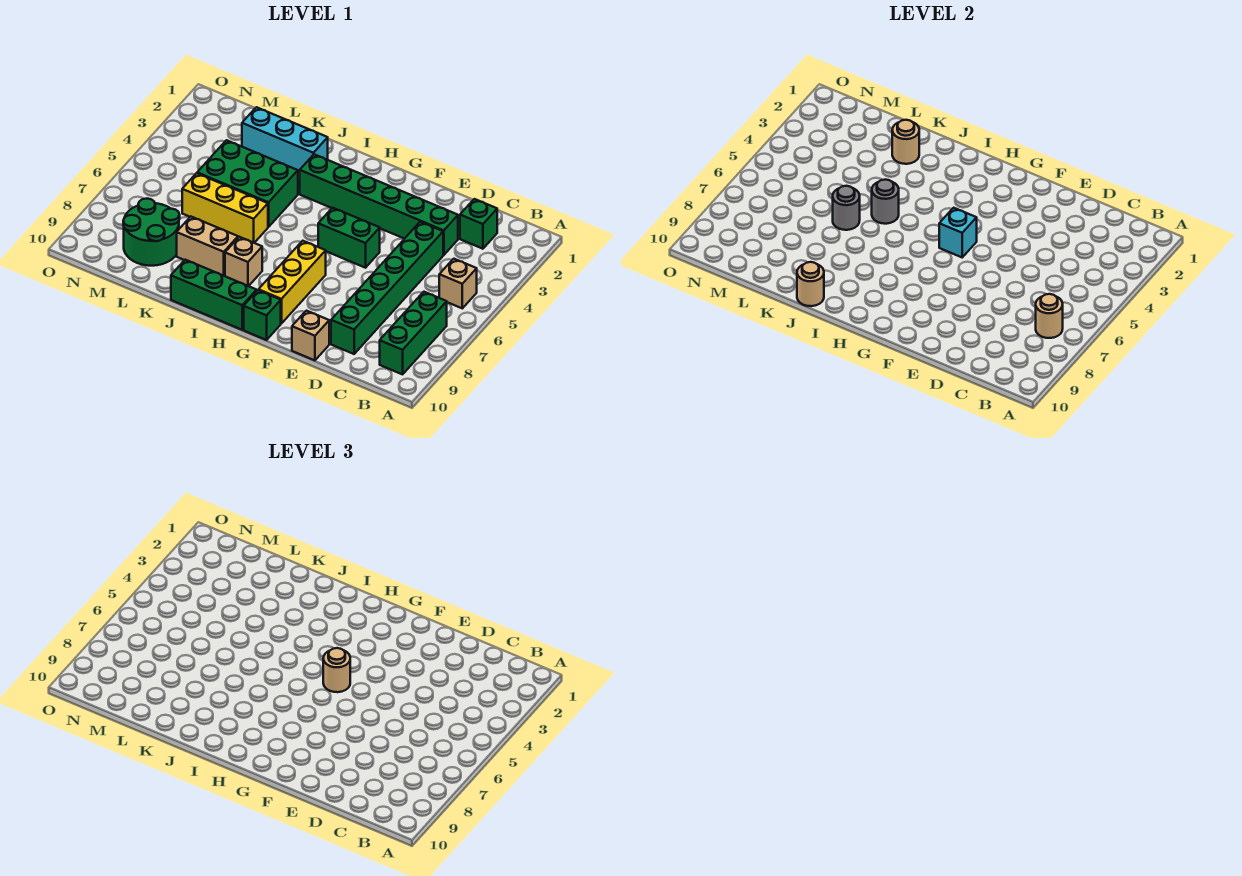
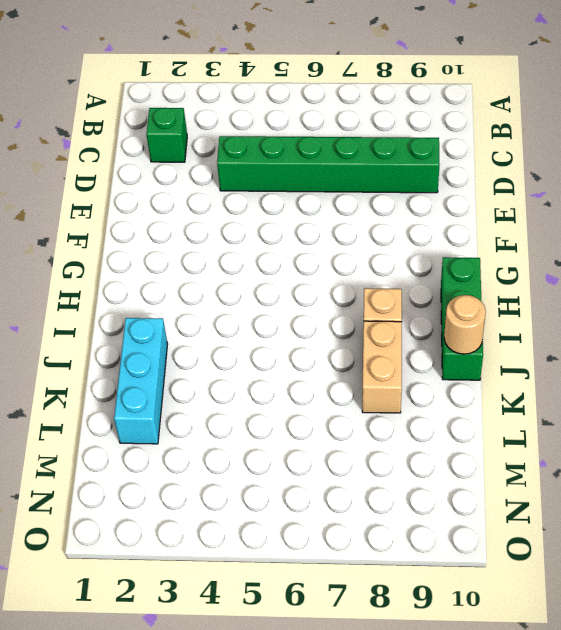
none -> tan 1x1 brick [439,259,477,308]
none -> green 1x3 brick [380,292,447,374]
none -> green 1x6 brick [300,154,458,255]

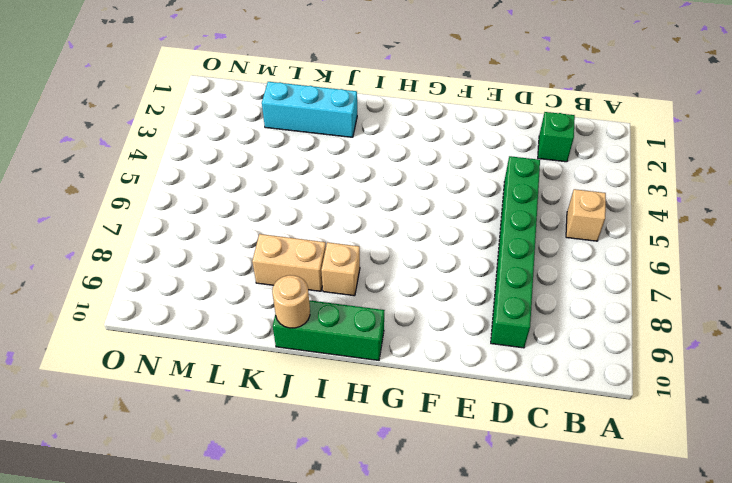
none -> green 1x3 brick [380,292,447,374]
none -> green 1x6 brick [300,154,458,255]
none -> tan 1x1 brick [292,311,329,360]

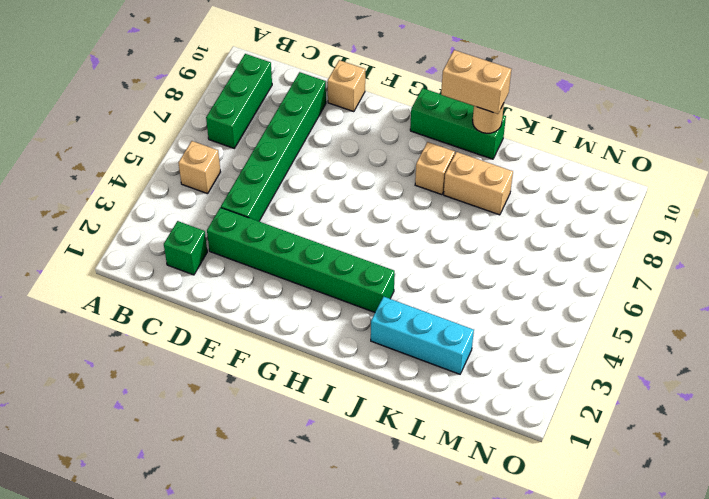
tan 1x2 brick [441,50,511,114] -> none
none -> green 1x2 brick [318,208,380,268]
none -> yellow 1x3 brick [258,241,326,324]
none -> green 1x1 brick [244,290,281,340]

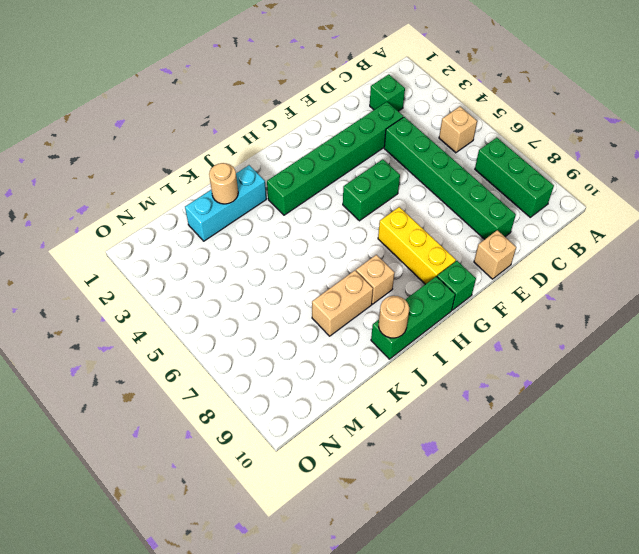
none -> green 2x3 brick [197,140,298,227]
none -> yellow 1x3 brick [182,173,268,243]
none -> green 2x2 round brick [123,199,180,266]

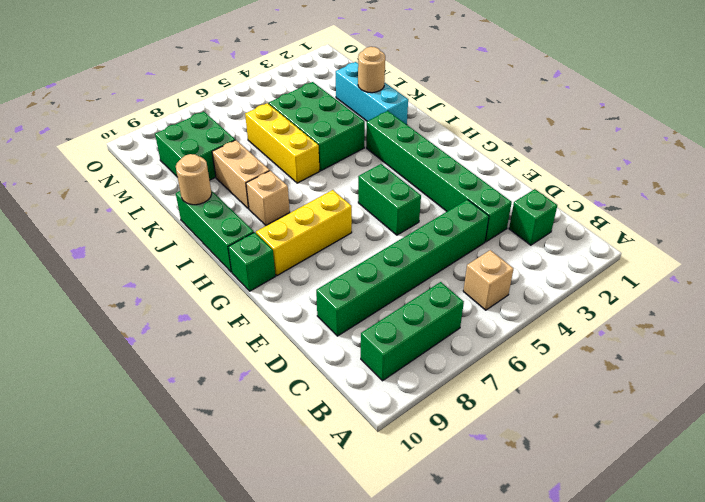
green 2x2 brick [155,112,235,180] -> green 2x2 round brick [123,199,180,266]
none -> tan 1x1 brick [292,311,329,360]
none -> tan 1x1 round brick [1036,294,1063,338]
none -> cyan 1x1 brick [939,208,977,257]

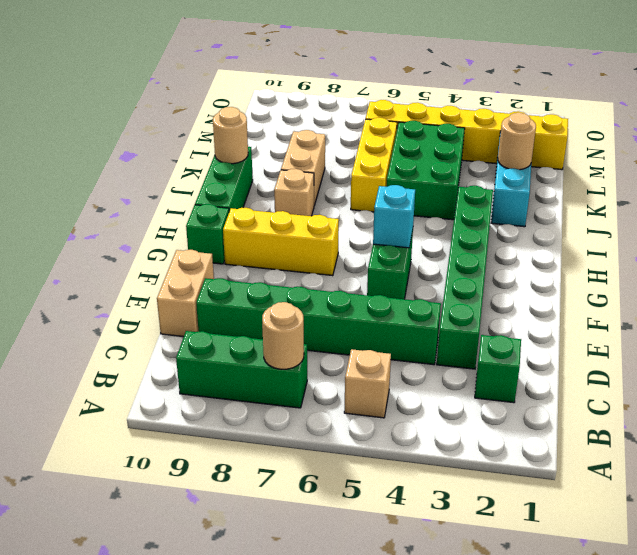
tan 1x2 brick [157,250,214,337] -> tan 1x1 brick [292,311,329,360]
yellow 1x6 brick [366,100,568,170] -> none
none -> green 2x2 round brick [123,199,180,266]
none -> grey 1x1 round brick [872,180,899,224]
none -> grey 1x1 round brick [833,186,860,230]

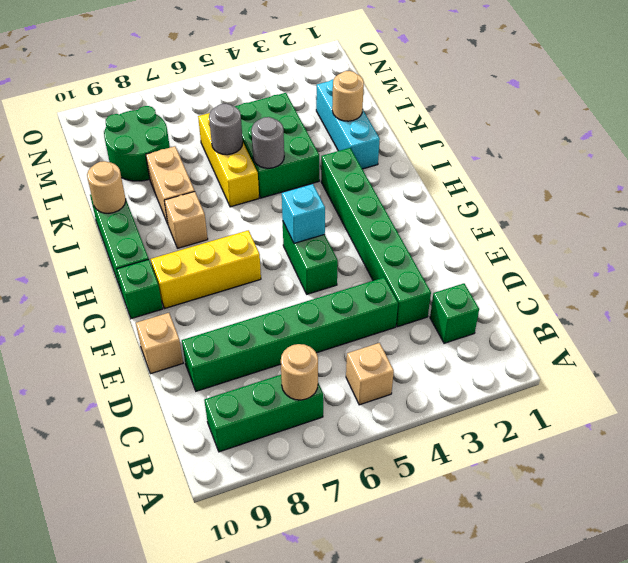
none -> tan 1x1 round brick [323,648,350,692]

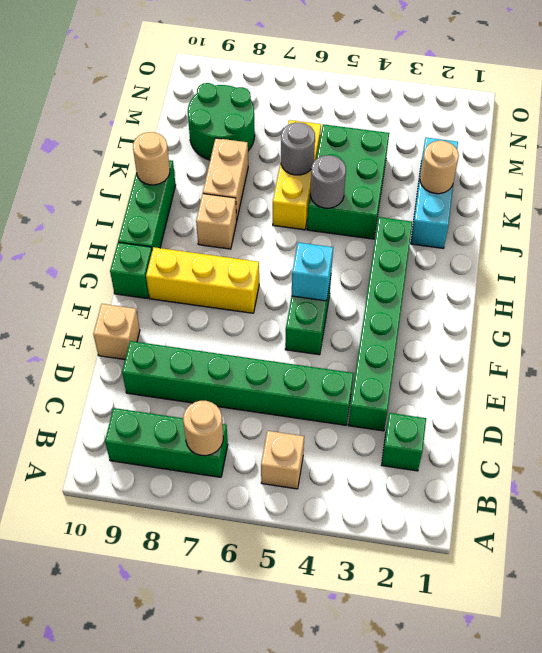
none -> tan 1x1 round brick [323,648,350,692]

